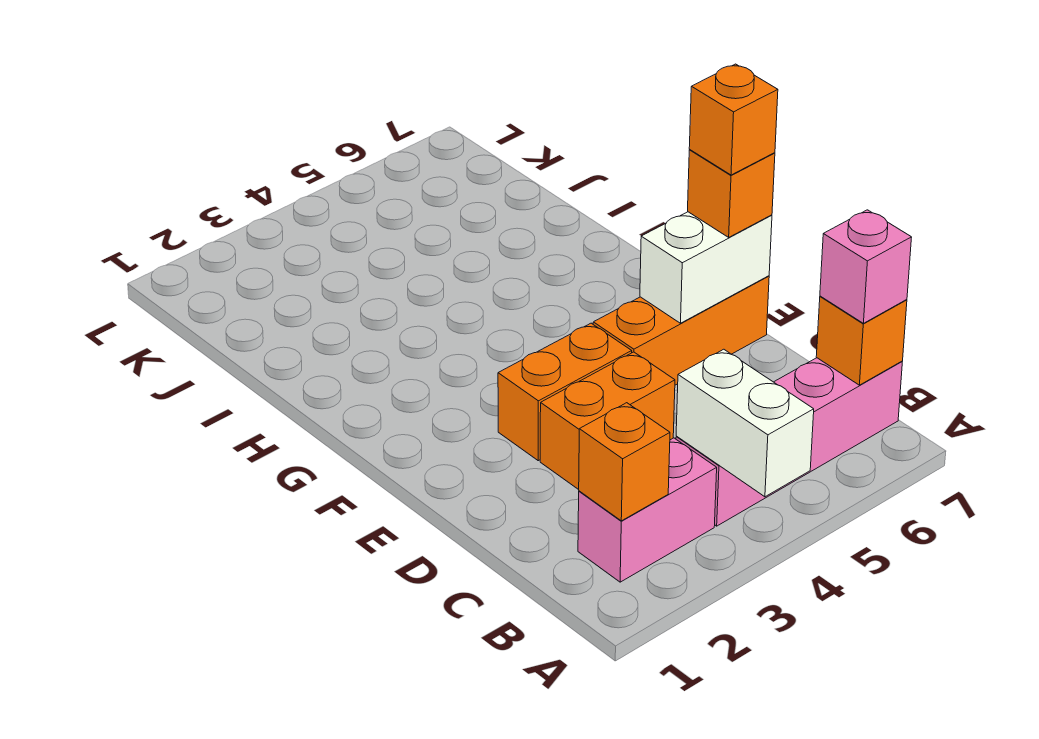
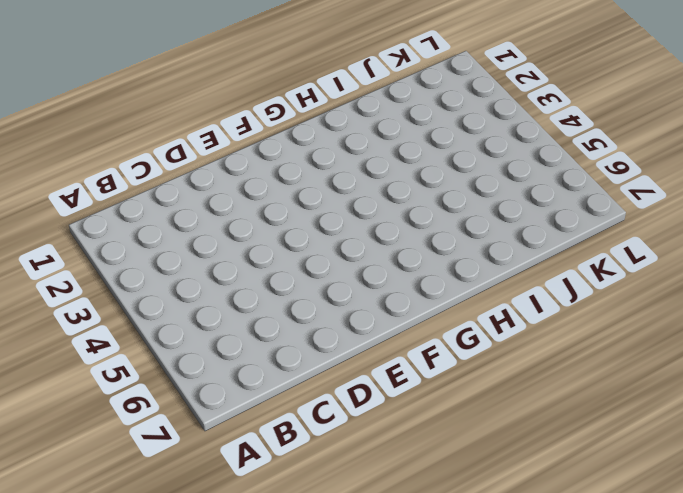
none -> pink 1x2 brick [578,438,717,582]
none -> pink 1x4 brick [676,358,902,526]
none -> orange 1x2 brick [540,352,675,490]

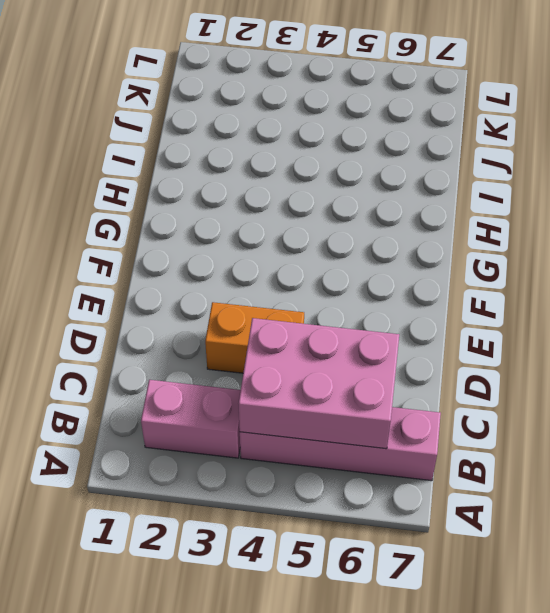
pink 2x3 brick [239,318,399,449] -> white 1x2 brick [676,349,814,497]
none -> orange 1x2 brick [498,323,632,461]
none -> orange 1x3 brick [593,276,769,385]
none -> orange 1x1 brick [579,403,670,521]

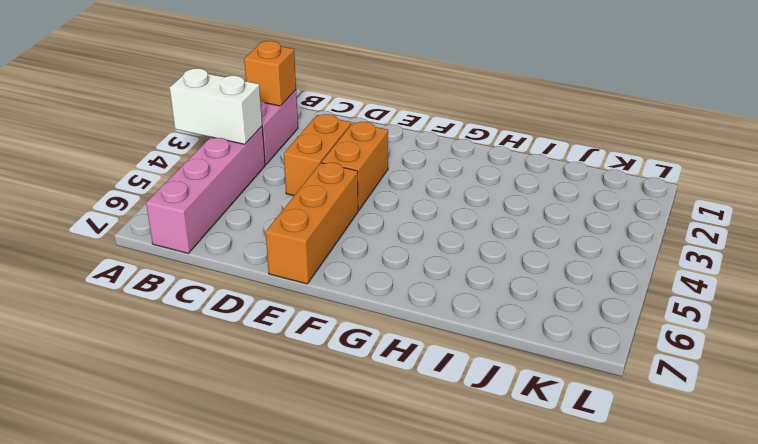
none -> orange 1x1 brick [816,296,907,385]
none -> white 1x2 brick [640,212,772,323]
none -> pink 1x1 brick [820,210,912,323]

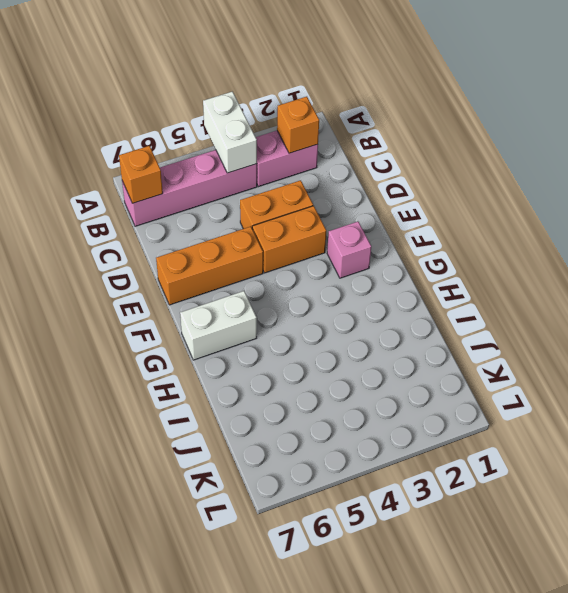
pink 1x1 brick [327,222,371,278] -> pink 1x1 brick moved to [820,210,912,323]
white 1x2 brick [180,291,257,360] -> white 1x2 brick moved to [640,212,772,323]
none -> orange 1x1 brick [688,150,775,237]
none -> orange 1x1 brick [689,64,778,175]

